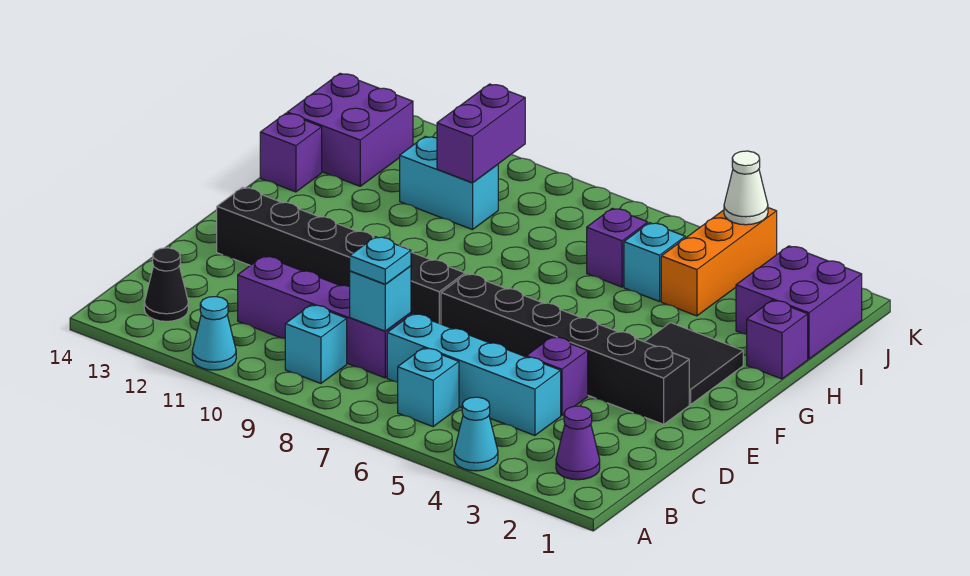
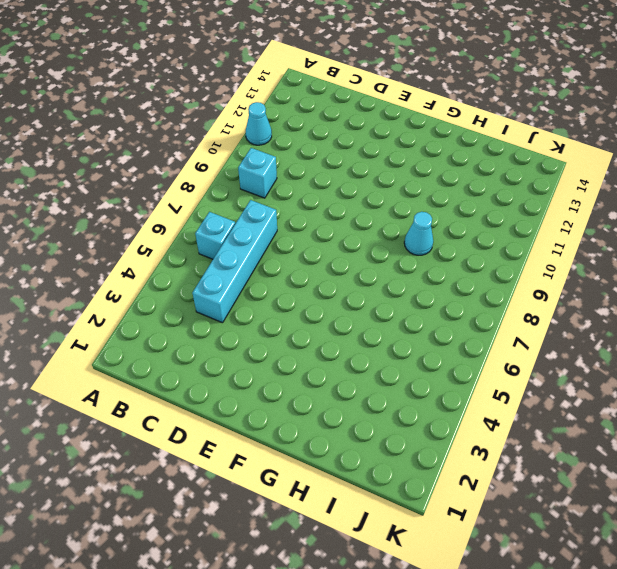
cyan 1x1 cone [404,212,433,255] -> cyan 1x1 cone moved to [454,397,498,471]
none -> purple 1x1 cone [556,406,600,480]
none -> black 1x1 cone [144,248,188,321]
none -> purple 1x4 brick [238,256,411,378]

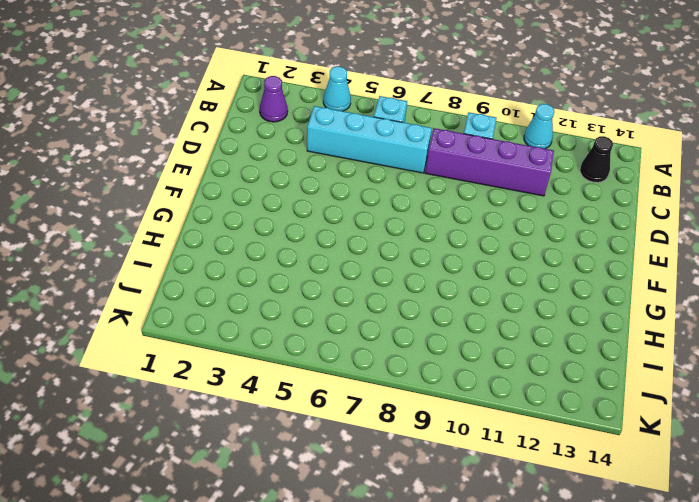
none -> purple 1x1 brick [526,337,588,416]
none -> black 1x6 brick [441,274,689,424]
none -> black 1x6 brick [217,187,465,324]

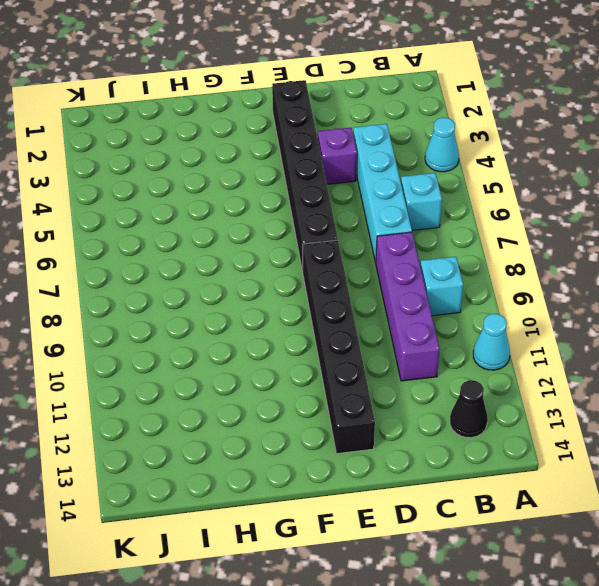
none -> purple 1x1 cone [556,406,600,480]
none -> black 2x2 tile [645,323,743,404]
none -> purple 1x1 brick [747,300,808,379]

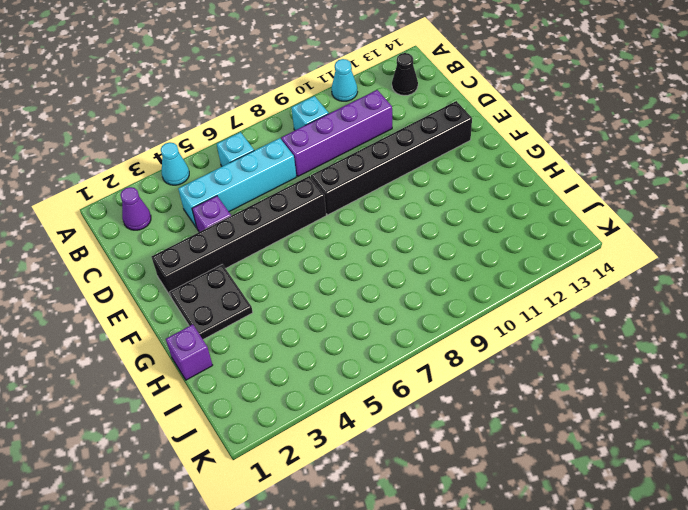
black 2x2 plate [170,264,253,339] -> black 2x2 tile [645,323,743,404]
none -> purple 1x1 brick [260,113,322,192]
none -> purple 2x2 brick [736,246,862,359]
none -> orange 1x3 brick [661,208,777,316]

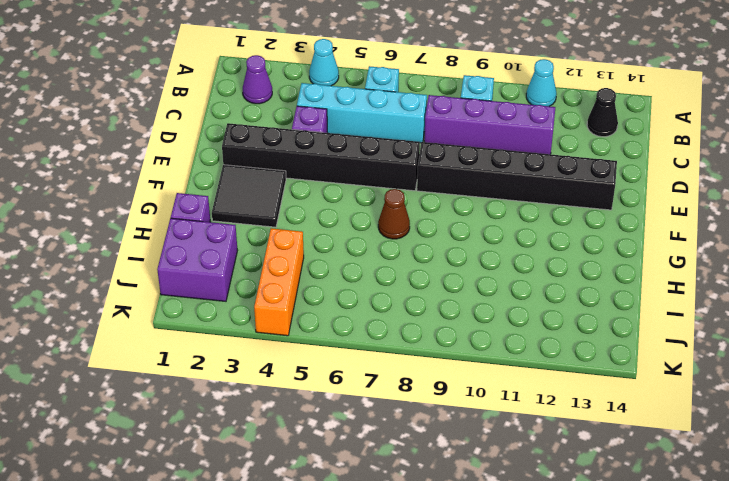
brown 1x1 cone [378,189,410,239] -> none
none -> purple 1x1 brick [260,113,322,192]
none -> cyan 1x1 brick [624,223,685,302]
none -> purple 1x1 brick [587,208,648,287]

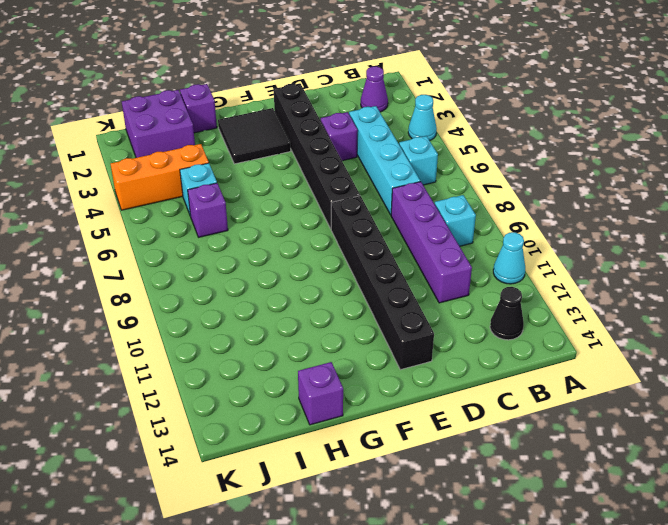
none -> cyan 1x2 brick [400,136,498,230]
none -> purple 2x2 brick [287,73,413,186]
none -> cyan 1x1 brick [350,266,411,331]

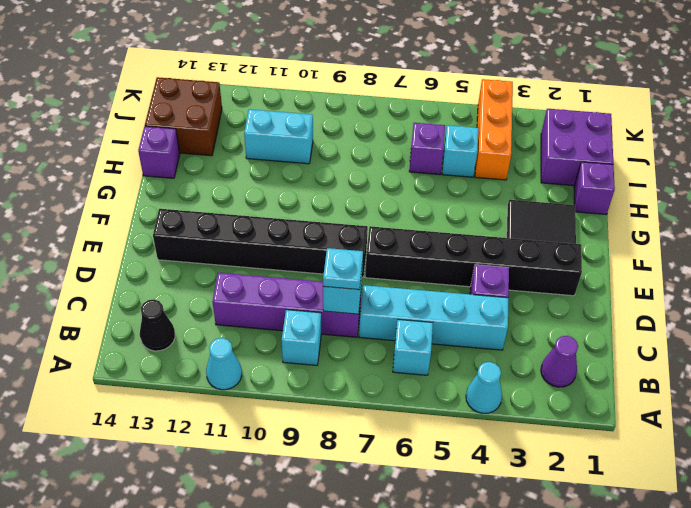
brown 2x2 brick [145,77,222,156] -> purple 2x2 brick [287,73,413,186]
none -> purple 1x2 brick [437,84,525,183]
none -> white 1x1 cone [724,151,768,225]

